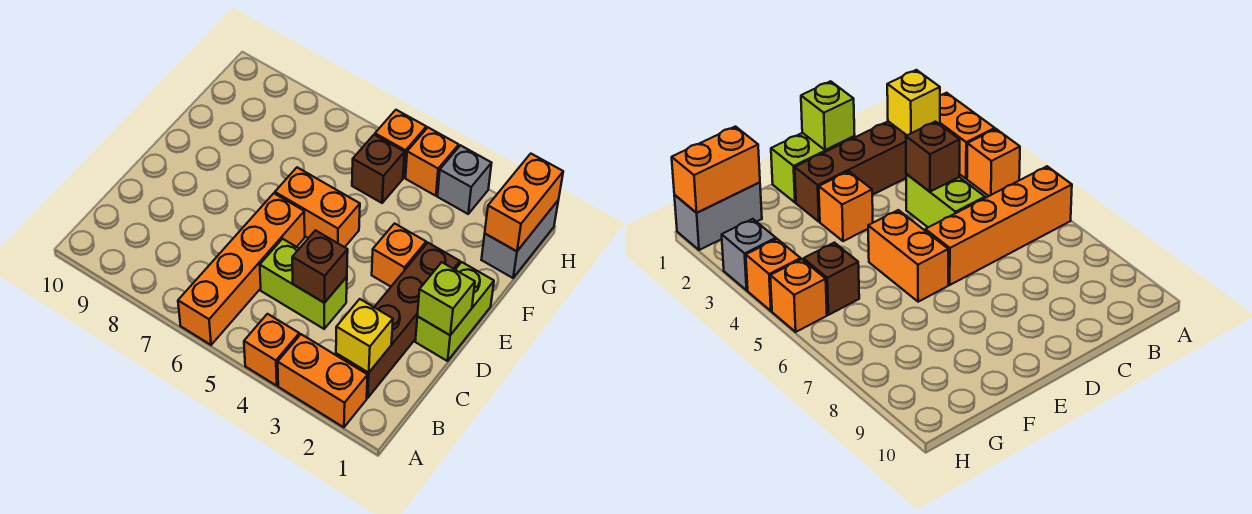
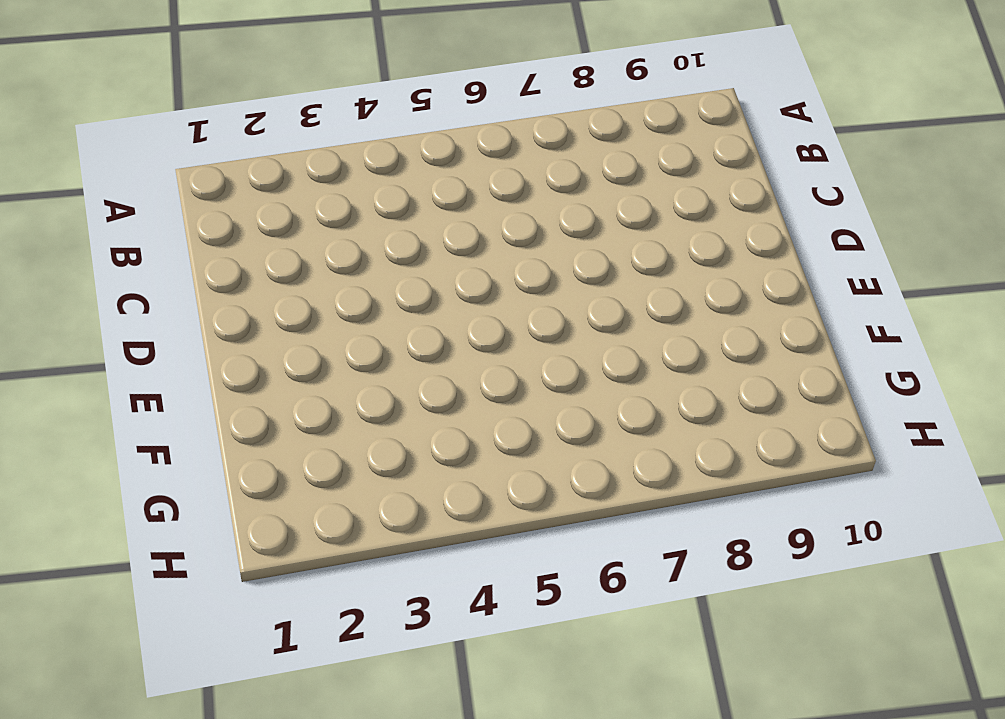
none -> orange 1x2 brick [278,334,368,427]
none -> orange 1x1 brick [244,314,299,386]
none -> orange 1x4 brick [178,193,305,345]

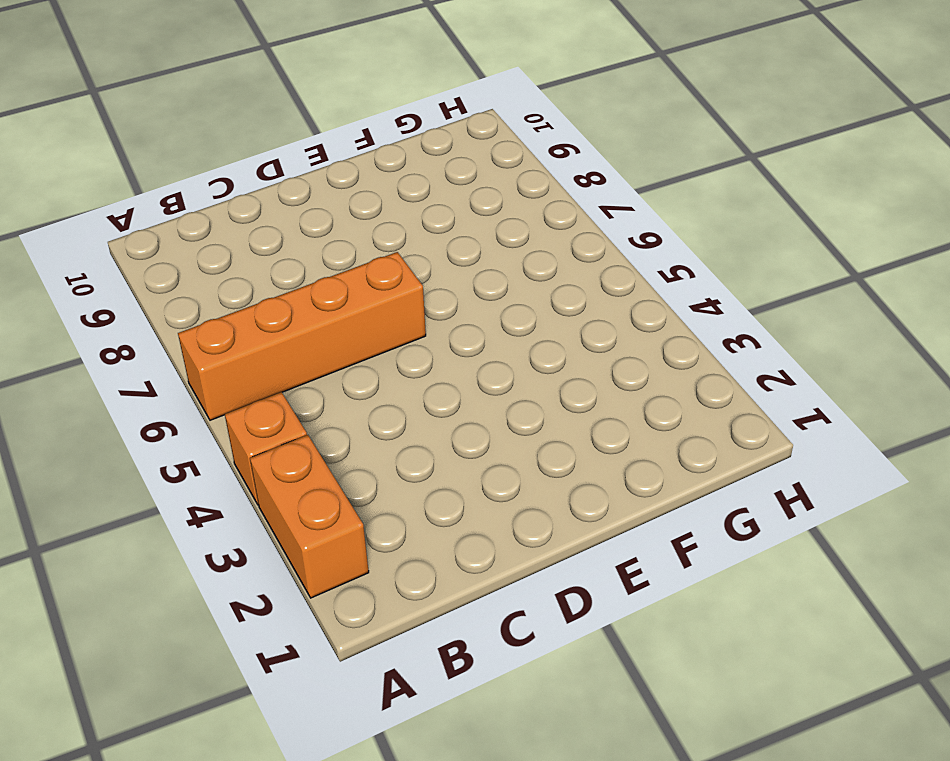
none -> brown 1x4 brick [336,243,460,398]
none -> lime 1x2 brick [260,239,347,329]
none -> lime 1x2 brick [415,262,494,361]

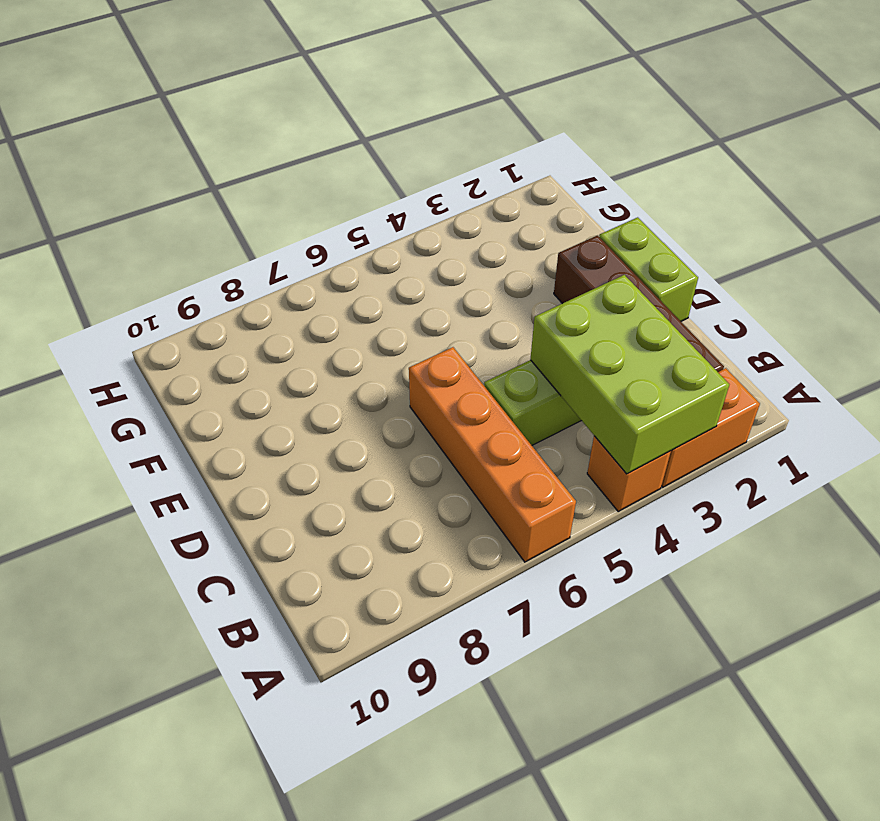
lime 2x3 brick [530,275,729,474] -> brown 1x1 brick [292,230,348,303]
none -> orange 1x1 brick [372,223,426,287]
none -> orange 1x2 brick [275,167,360,247]
none -> grey 1x2 brick [481,201,558,278]

